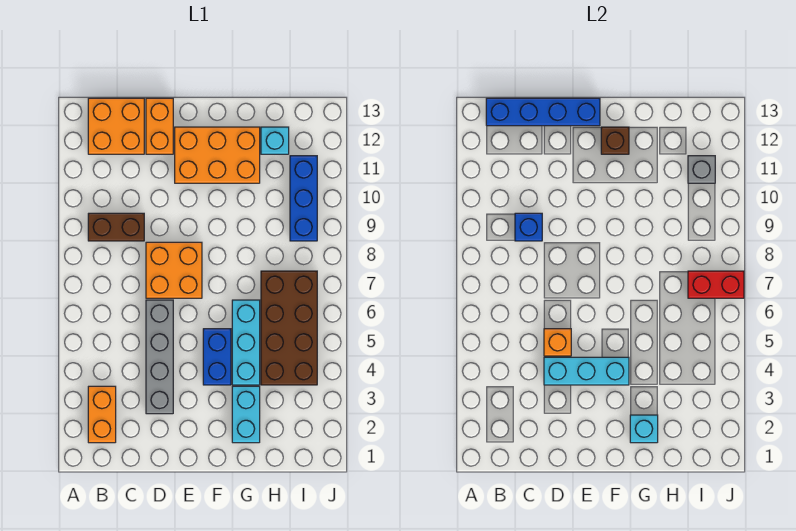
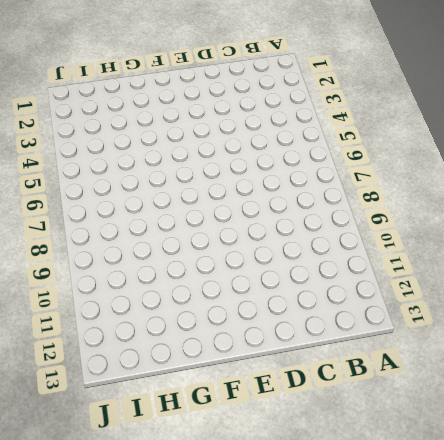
none -> orange 1x2 brick [88,386,116,443]
none -> brown 1x2 brick [88,213,144,241]
none -> orange 2x2 brick [88,98,144,154]

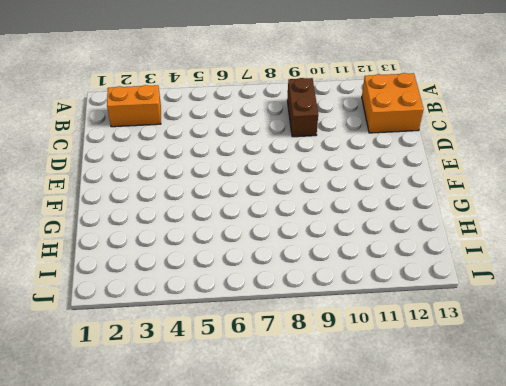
none -> grey 1x4 brick [146,300,173,414]
none -> orange 2x2 brick [146,242,202,298]
none -> orange 1x2 brick [146,98,173,154]

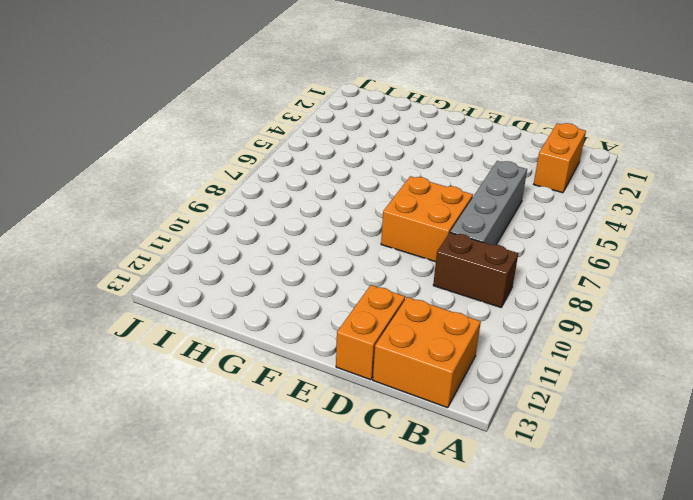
grey 1x4 brick [450,161,527,245] -> grey 1x4 brick moved to [146,300,173,414]
none -> orange 2x3 brick [175,127,260,183]
none -> blue 1x2 brick [203,329,231,385]
none -> cyan 1x2 brick [232,386,260,443]

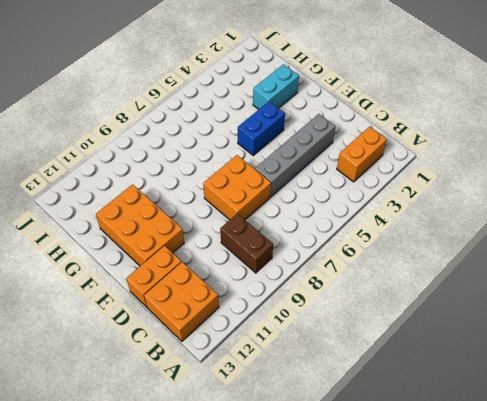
none -> cyan 1x3 brick [232,300,260,385]
none -> brown 2x4 brick [261,271,317,385]
none -> cyan 1x1 brick [261,127,289,154]

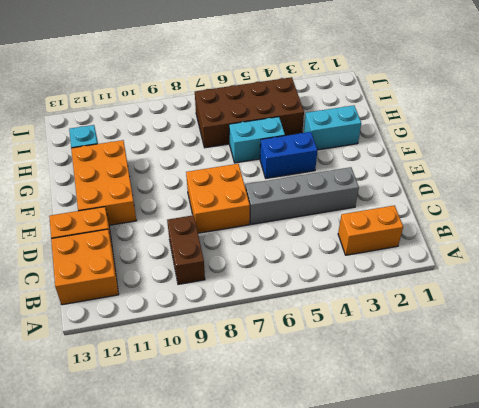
cyan 1x2 brick [229,117,285,163] -> cyan 1x3 brick [232,300,260,385]
none -> blue 1x3 brick [290,156,317,241]
none -> blue 1x4 brick [486,98,600,126]
none -> blue 1x1 brick [515,213,542,241]

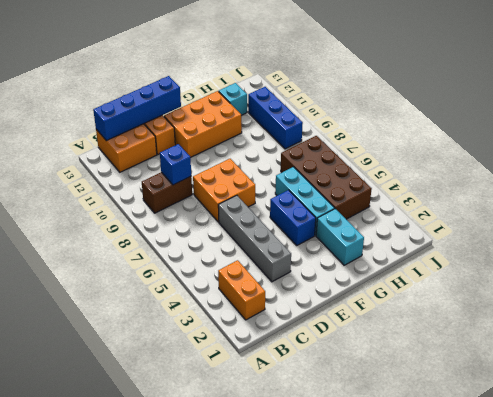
none -> cyan 1x3 brick [544,357,629,385]
none -> orange 1x1 brick [544,329,571,356]
none -> brown 1x1 brick [601,127,629,154]

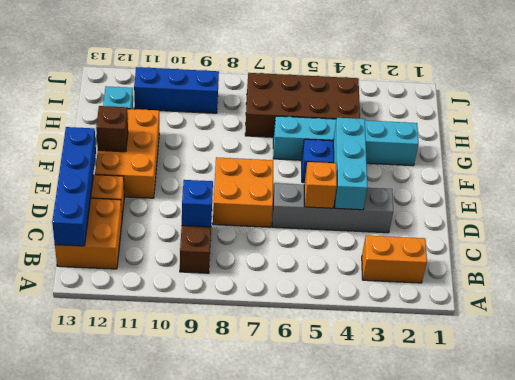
none -> cyan 1x1 brick [630,415,658,443]
none -> red 1x2 brick [688,271,744,298]
none -> grey 1x1 brick [688,156,715,183]

